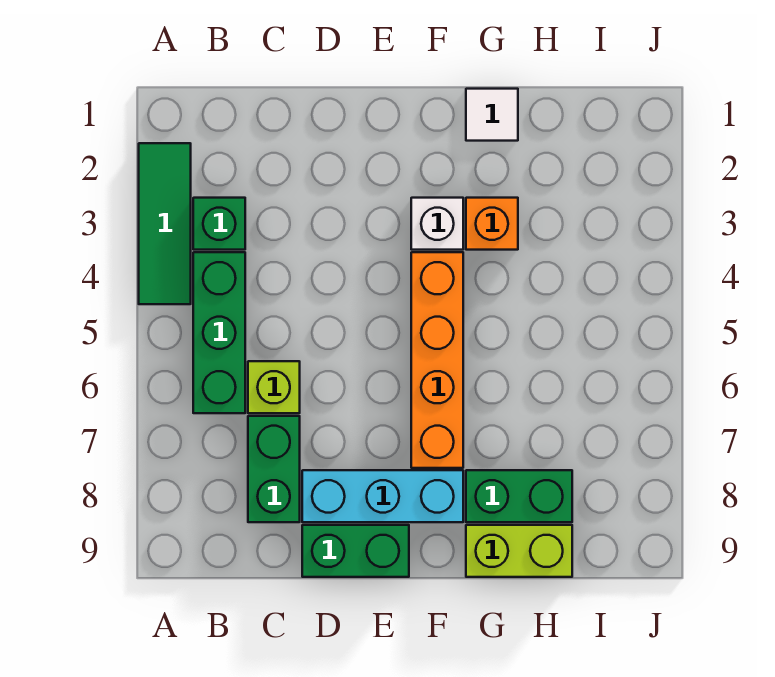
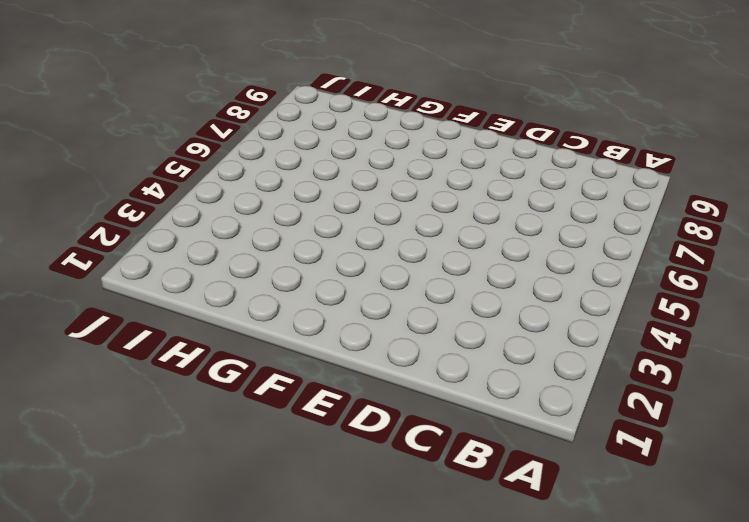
none -> green 1x3 tile [139,143,191,304]
none -> green 1x1 brick [193,198,245,250]
none -> green 1x3 brick [193,252,245,413]

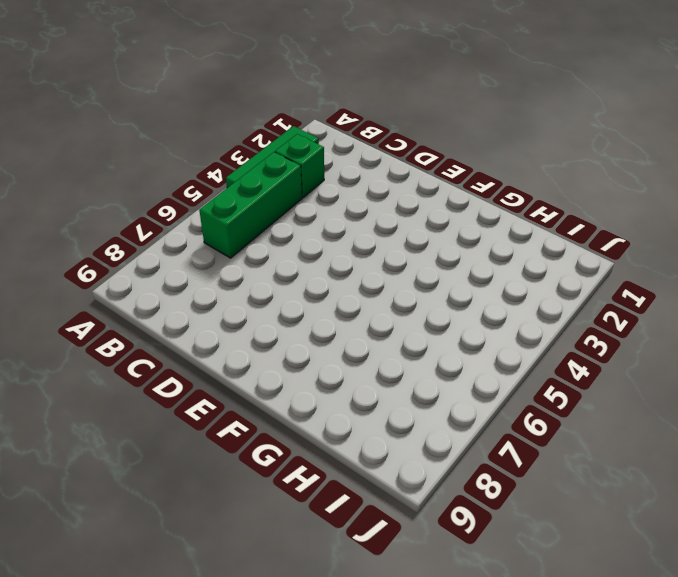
none -> lime 1x1 brick [248,361,300,413]
none -> green 1x2 brick [248,416,300,522]
none -> cyan 1x3 brick [302,470,463,522]

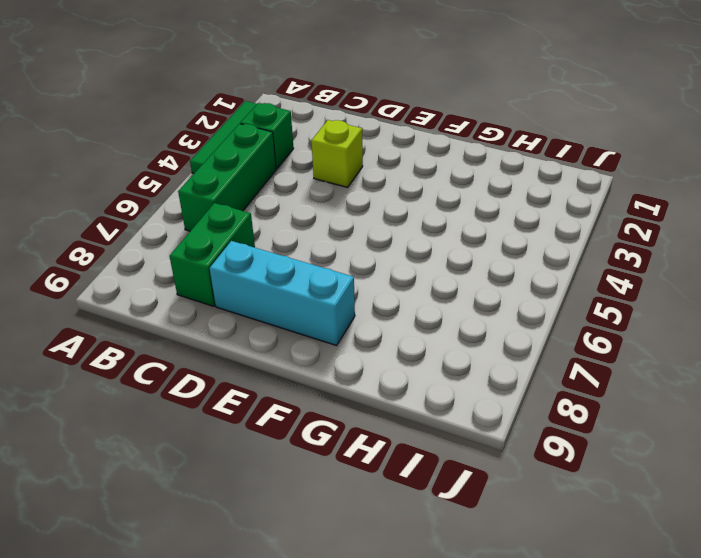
lime 1x1 brick [311,120,363,187] -> lime 1x1 brick moved to [248,361,300,413]
none -> green 1x2 brick [302,525,409,577]
none -> white 1x1 brick [411,198,463,250]
none -> orange 1x4 brick [411,252,463,468]

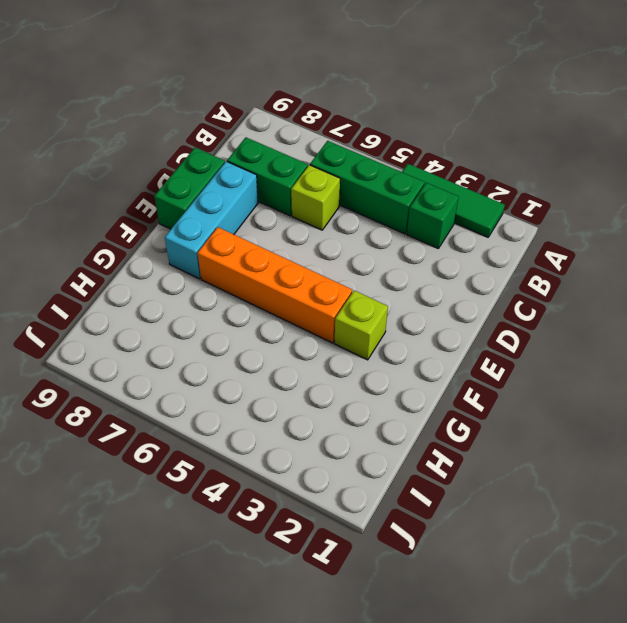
lime 1x1 brick [335,291,388,360] -> white 1x1 brick [411,198,463,250]
none -> white 1x1 tile [466,89,518,141]
none -> orange 1x1 brick [466,198,518,250]
none -> green 1x2 brick [466,470,572,522]

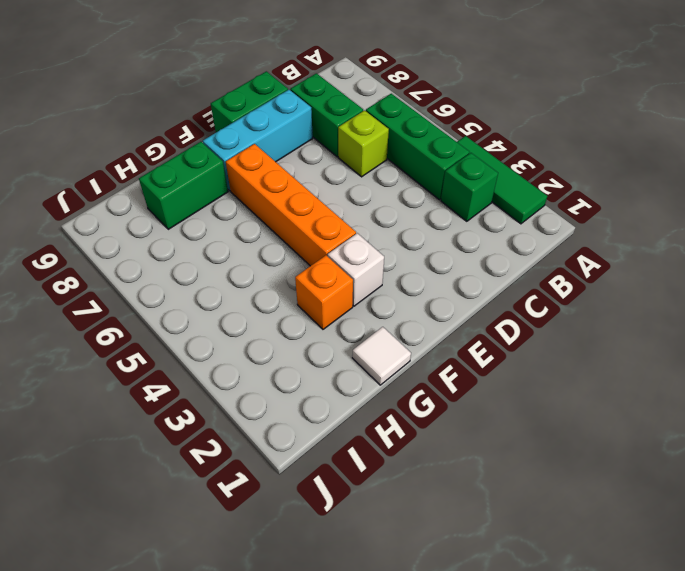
none -> lime 1x2 brick [466,525,572,577]

